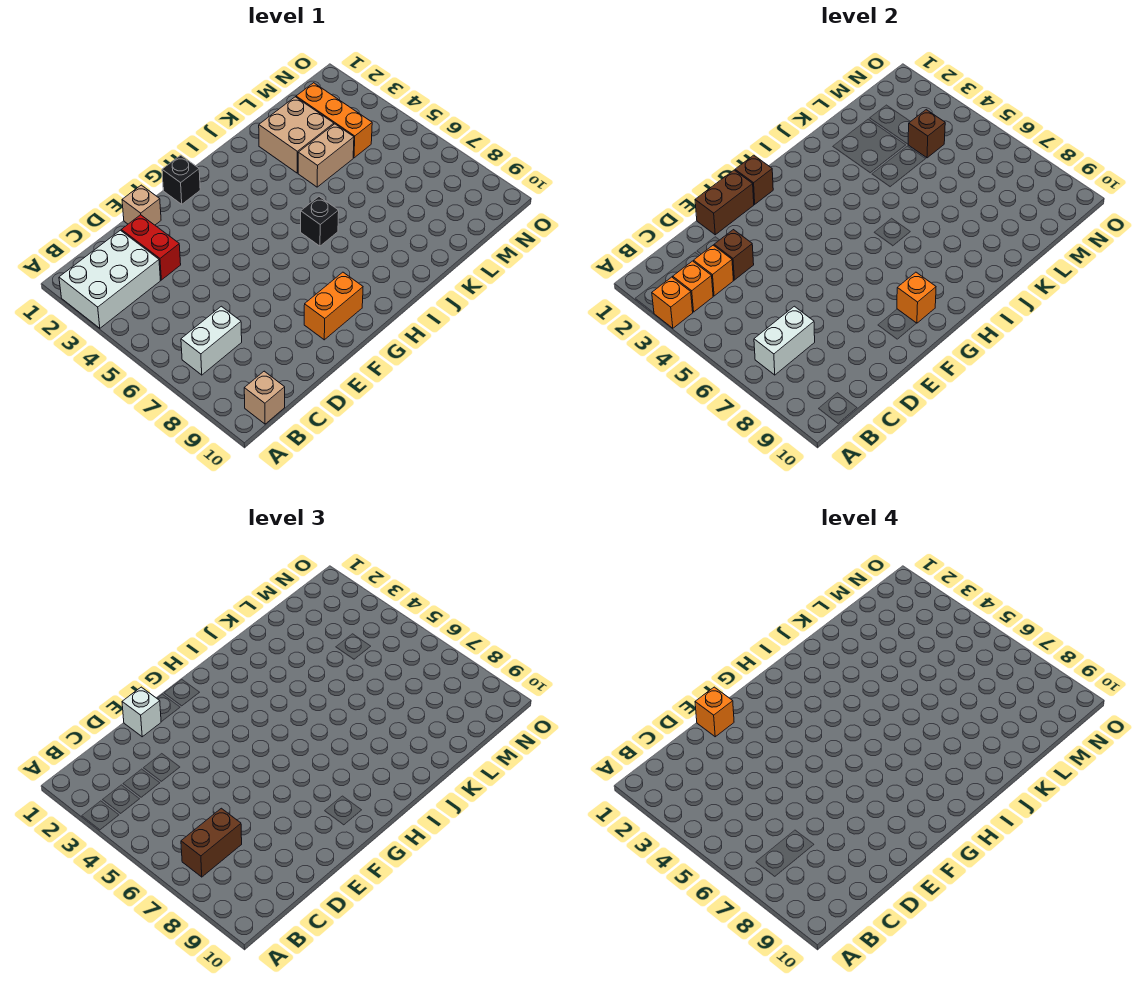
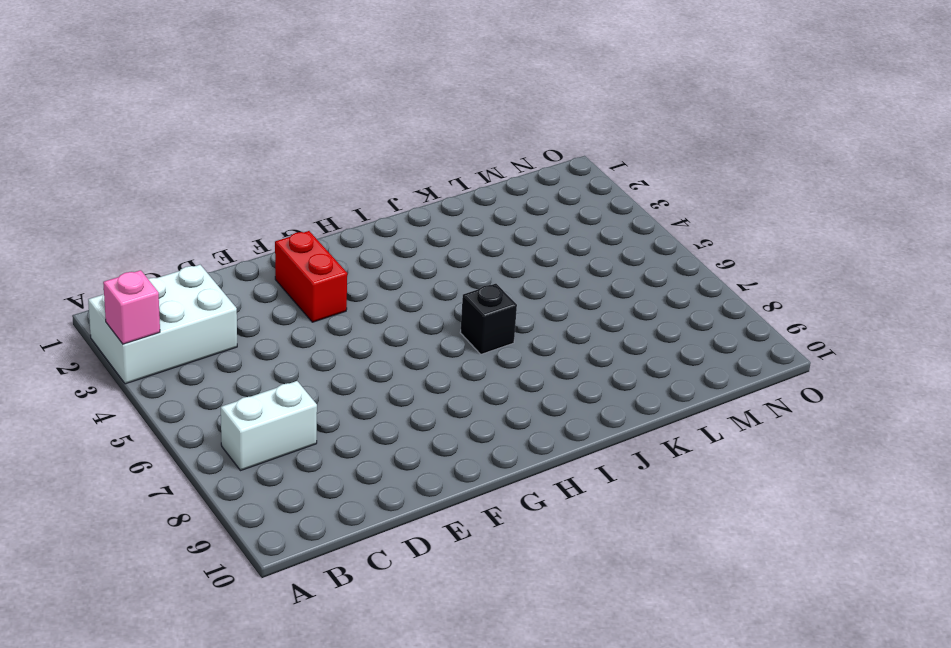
pink 1x1 brick [103,270,160,344] -> orange 1x1 brick [652,277,693,328]
red 1x2 brick [275,231,347,322] -> red 1x2 brick moved to [121,215,181,280]
none -> tan 1x1 brick [244,371,285,424]
none -> tan 1x1 brick [122,185,161,225]
none -> orange 1x2 brick [304,272,363,340]

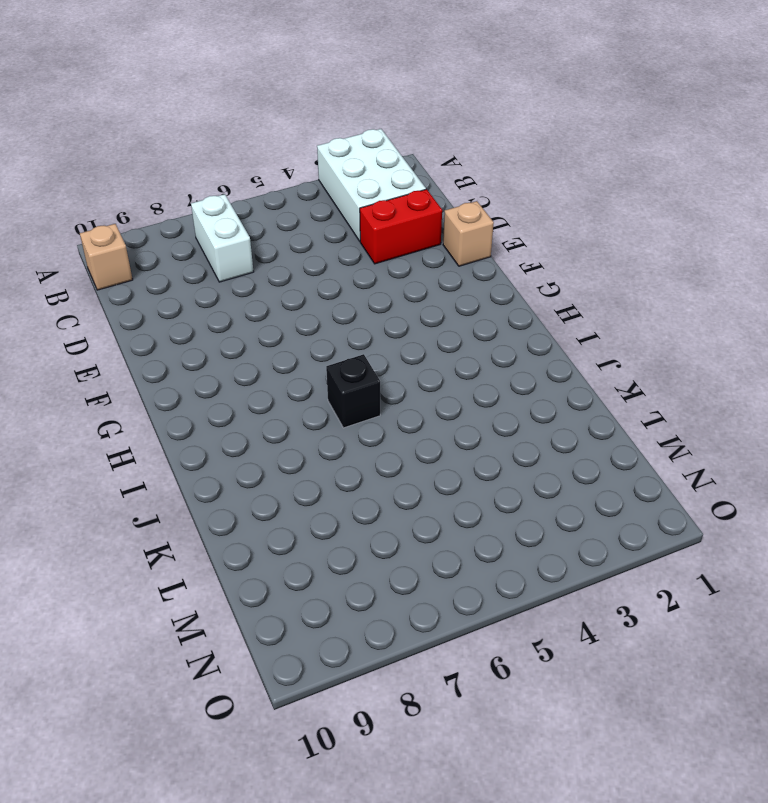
none -> orange 1x2 brick [304,272,363,340]
none -> black 1x1 brick [162,155,200,204]
none -> tan 2x2 brick [259,97,334,173]

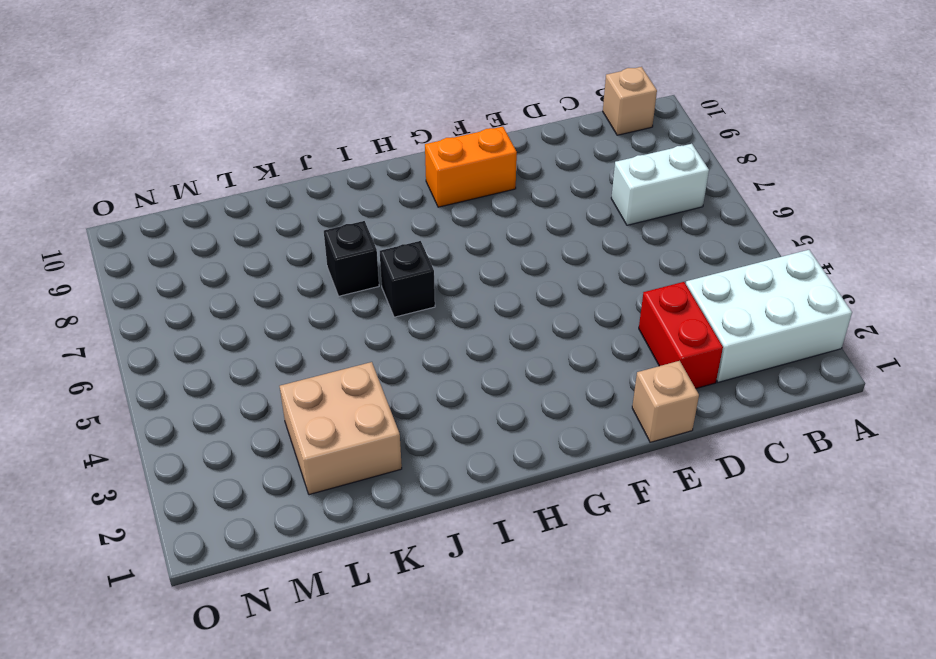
black 1x1 brick [324,221,379,296] -> black 1x1 brick moved to [162,155,200,204]
none -> tan 1x2 brick [298,124,354,187]
none -> orange 1x3 brick [296,83,372,158]
none -> orange 1x1 brick [652,277,693,328]

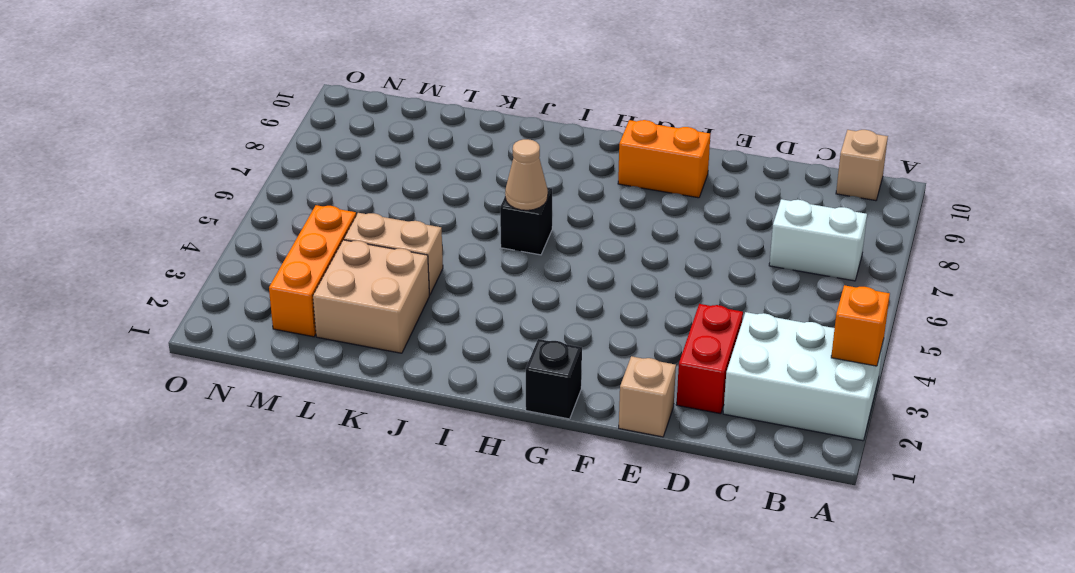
tan 1x1 cone [505,139,548,210] -> none
none -> orange 1x1 brick [673,261,713,312]
none -> white 1x2 brick [754,306,815,375]
none -> orange 1x1 brick [694,245,733,296]

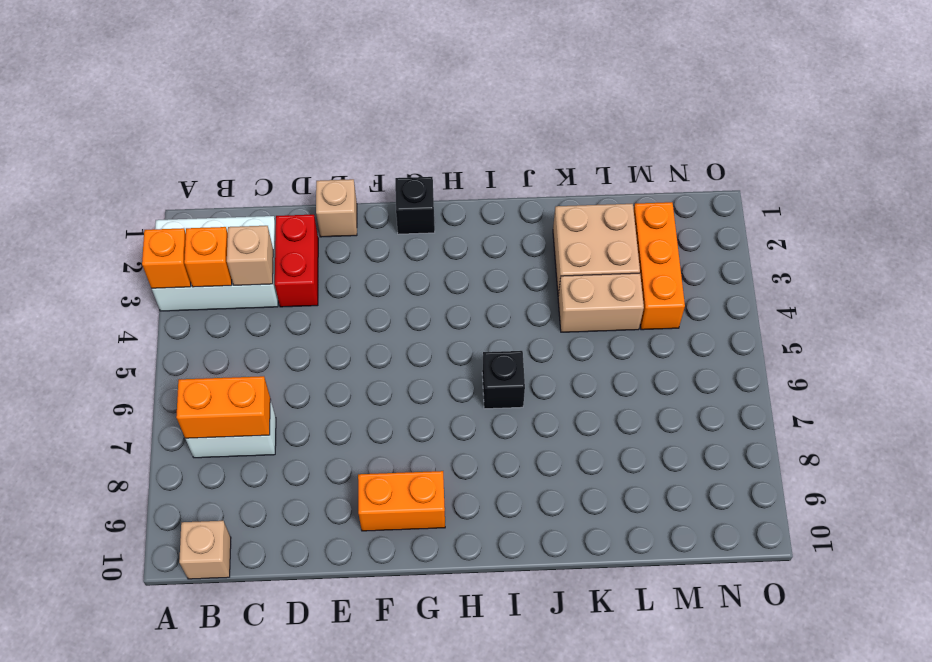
orange 1x2 brick [176,376,270,438] -> white 1x2 brick [754,306,815,375]
tan 1x1 brick [227,226,273,285] -> orange 1x1 brick [694,245,733,296]
none -> brown 1x1 brick [714,230,754,280]
none -> brown 1x2 brick [695,170,754,235]
none -> brown 1x1 brick [735,155,773,204]

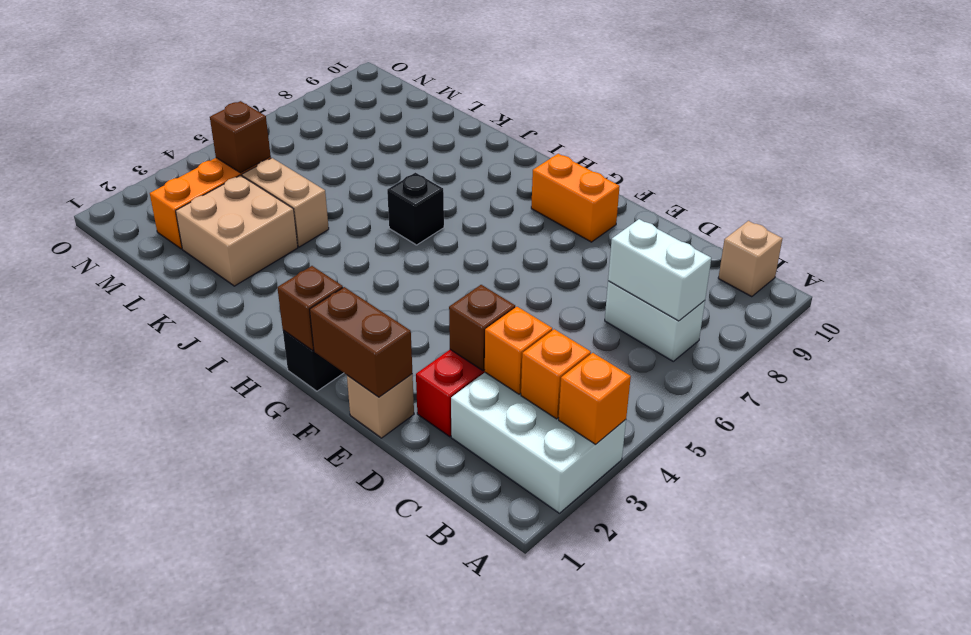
none -> orange 1x1 brick [897,272,936,323]
none -> brown 1x2 brick [181,808,242,877]
none -> white 1x1 brick [122,687,161,737]

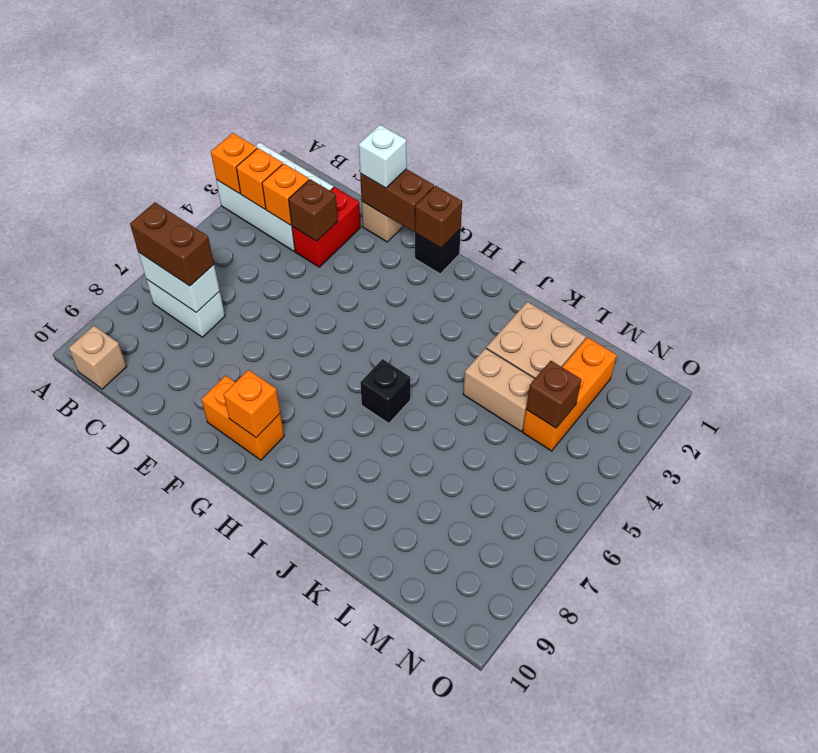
none -> orange 1x1 brick [695,687,734,737]

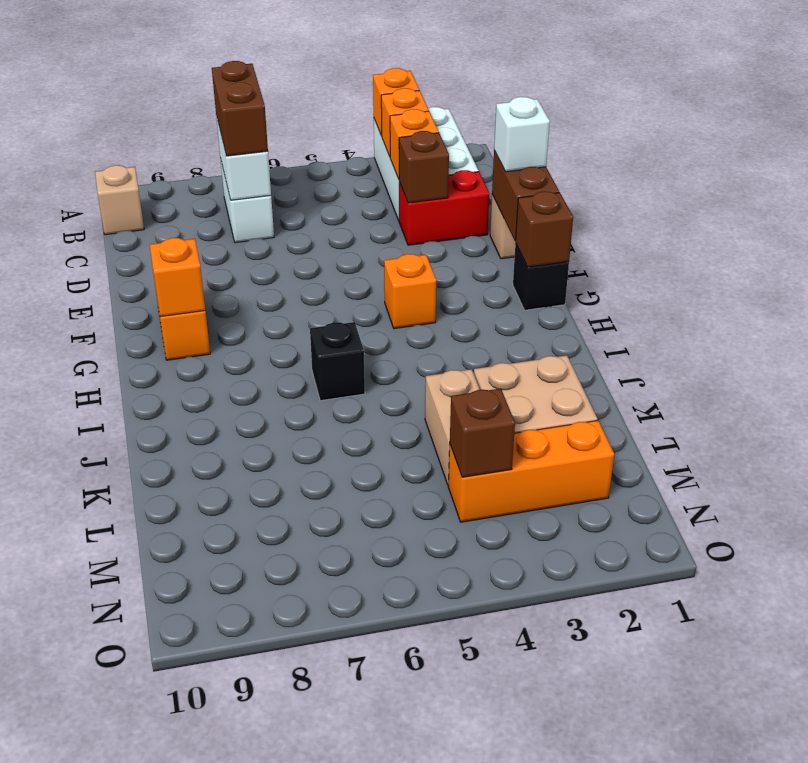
orange 1x1 brick [384,254,436,329] -> orange 1x1 brick moved to [695,687,734,737]

